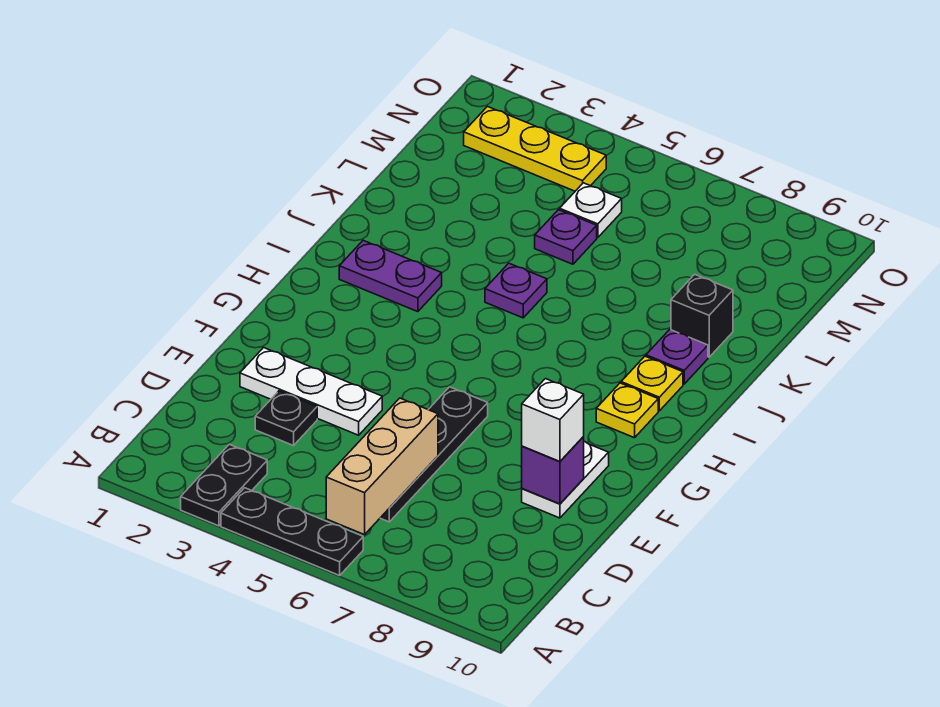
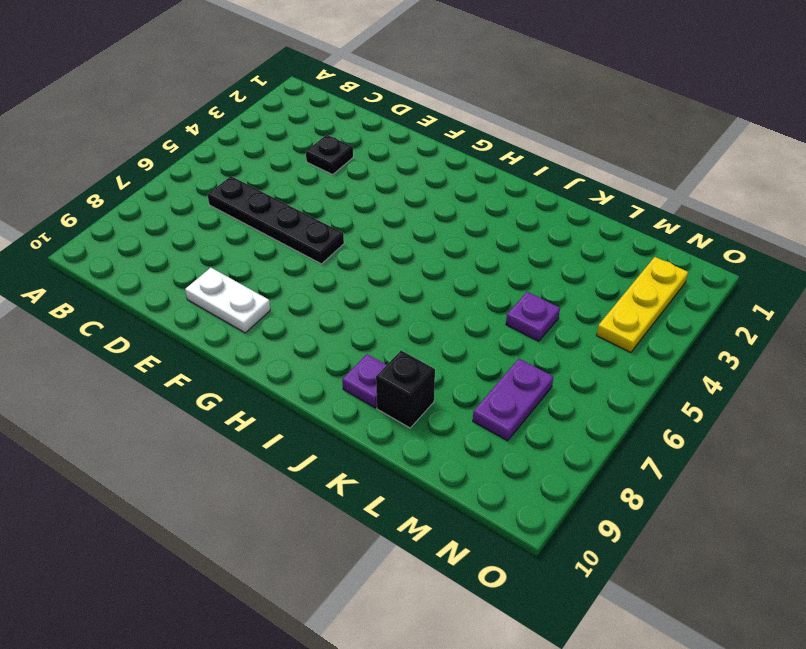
purple 1x2 plate [473,359,553,441] -> purple 1x2 plate moved to [339,240,442,312]
none -> black 1x2 plate [181,444,267,526]
none -> black 1x3 plate [221,488,363,575]
none -> white 1x3 plate [240,348,382,435]

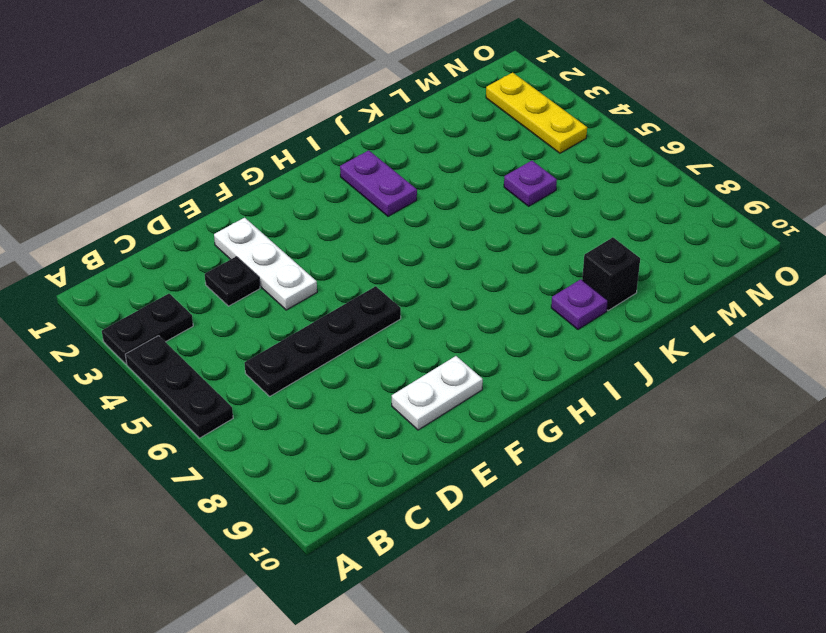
none -> yellow 1x1 plate [596,383,658,438]
none -> yellow 1x1 plate [621,356,683,411]
none -> purple 1x1 plate [485,263,547,318]

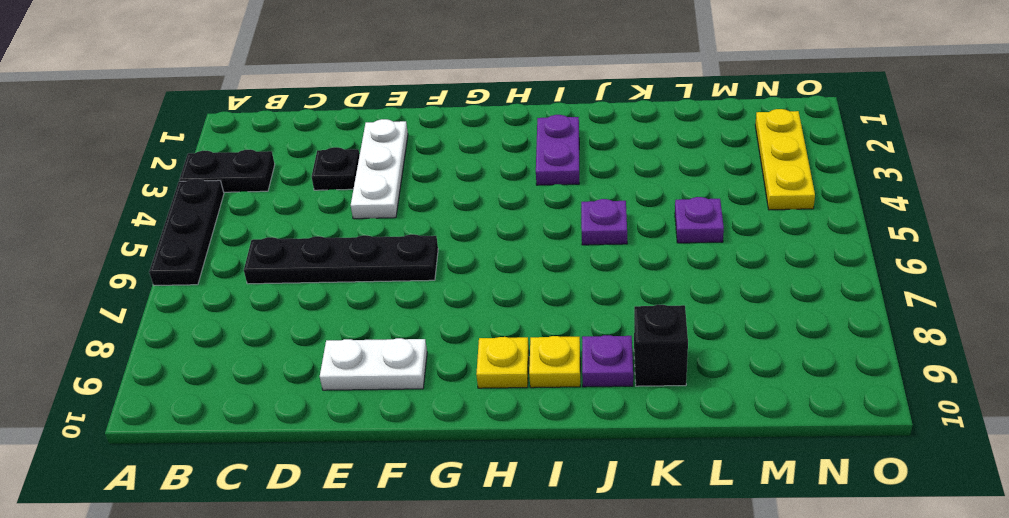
none -> white 1x1 plate [560,183,622,238]
none -> tan 1x3 brick [326,398,438,535]
none -> purple 1x1 brick [522,437,584,504]

